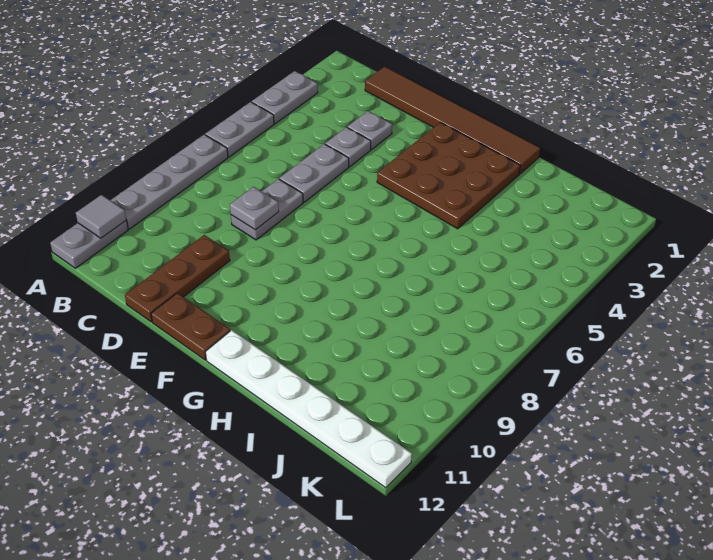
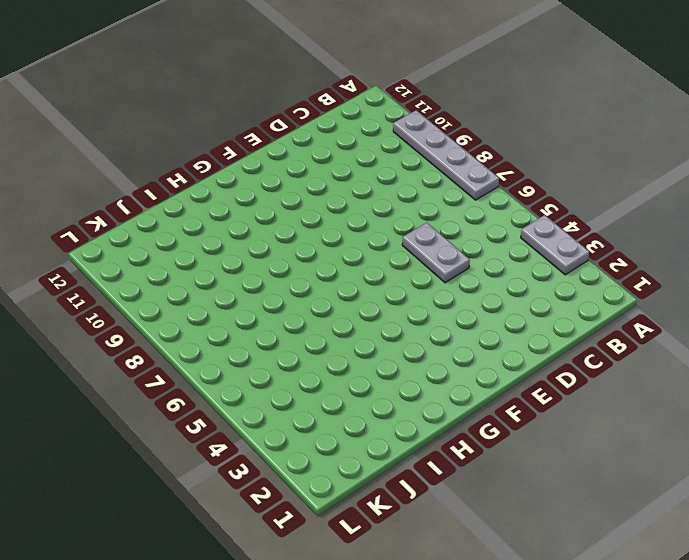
none -> grey 1x2 plate [205,102,274,157]
none -> grey 1x2 plate [50,221,128,268]
none -> brown 1x6 tile [365,67,540,174]

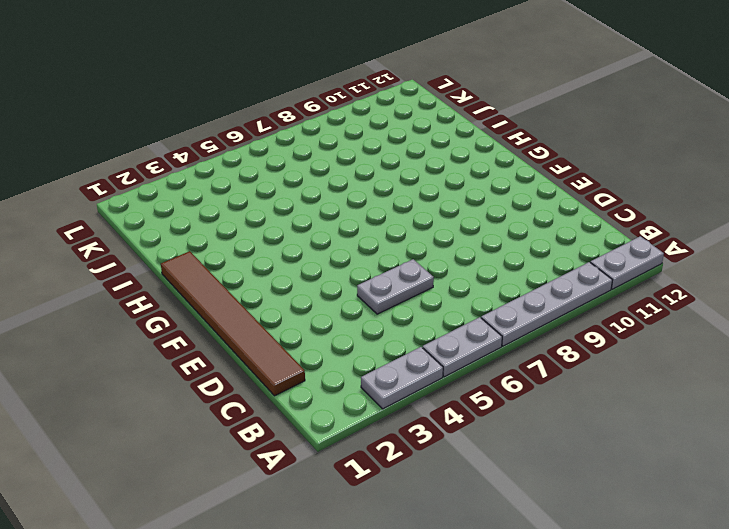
none -> grey 1x1 plate [347,111,392,149]
none -> grey 1x1 plate [325,127,371,166]
none -> grey 1x2 plate [231,179,303,240]

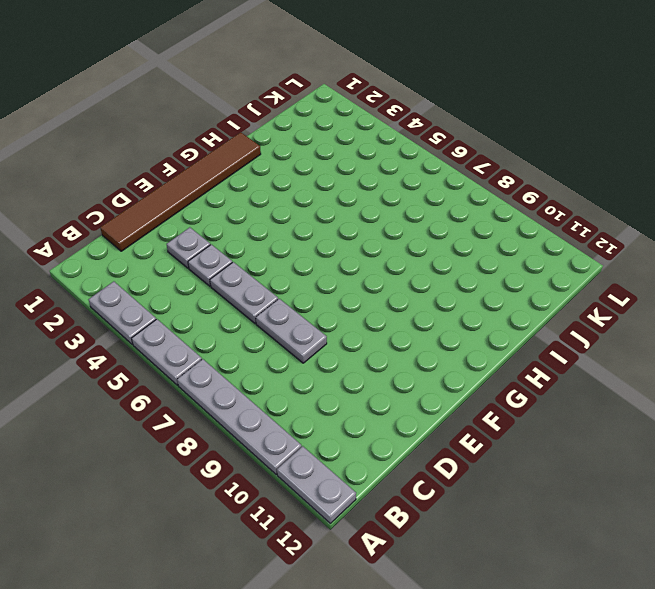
none -> brown 1x3 plate [125,235,230,322]
none -> brown 1x2 plate [151,293,230,360]
none -> brown 3x3 plate [377,122,520,229]

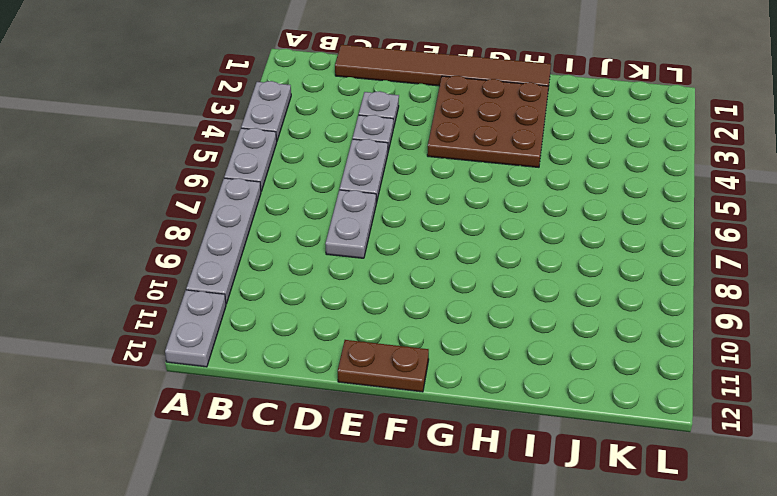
none -> brown 1x3 plate [125,235,230,322]
none -> white 1x6 plate [206,330,412,488]
none -> grey 1x1 tile [76,195,126,238]

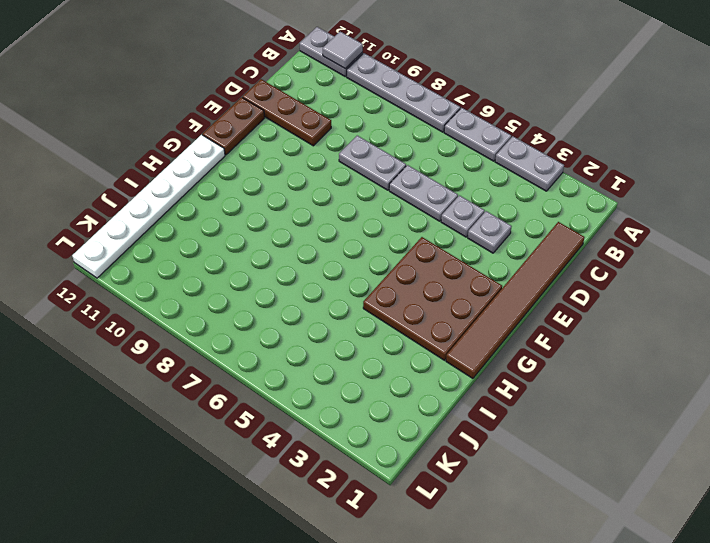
none -> grey 1x1 plate [230,187,279,230]

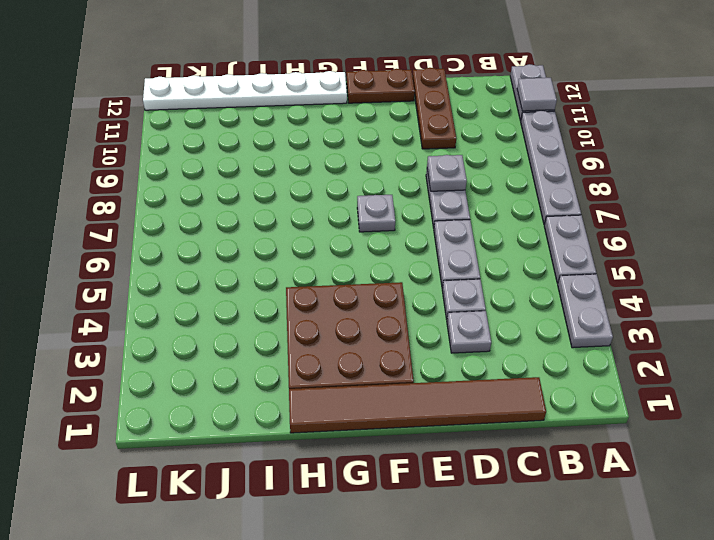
grey 1x1 plate [357,195,395,232] -> none

